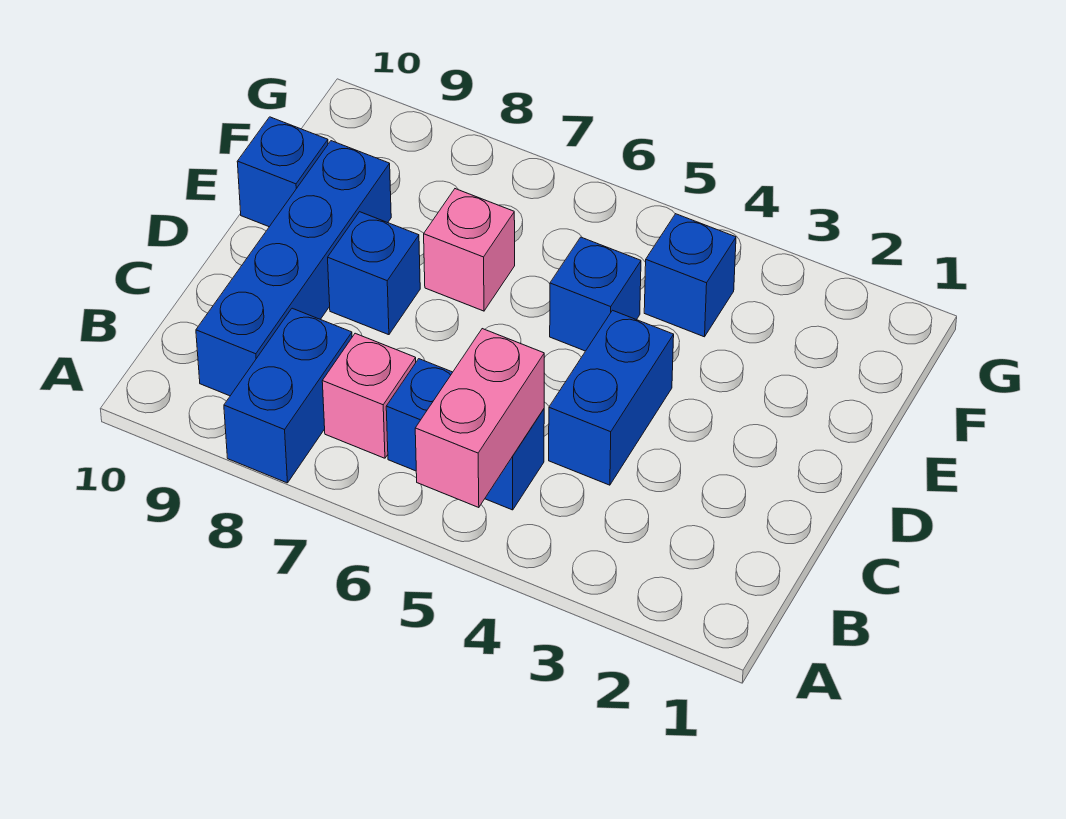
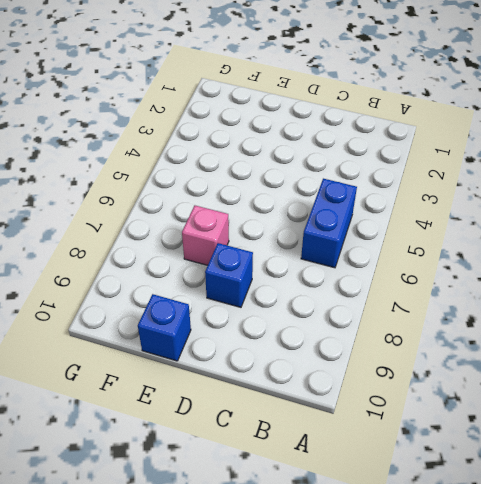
none -> blue 1x2 brick [224,308,352,483]
none -> pink 1x1 brick [322,333,416,458]

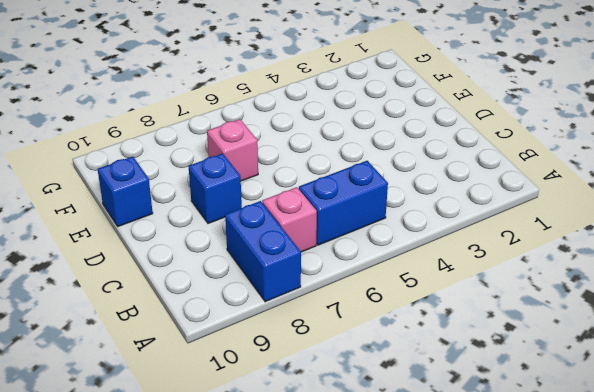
none -> blue 1x4 brick [196,141,391,396]
none -> blue 1x2 brick [549,310,674,485]

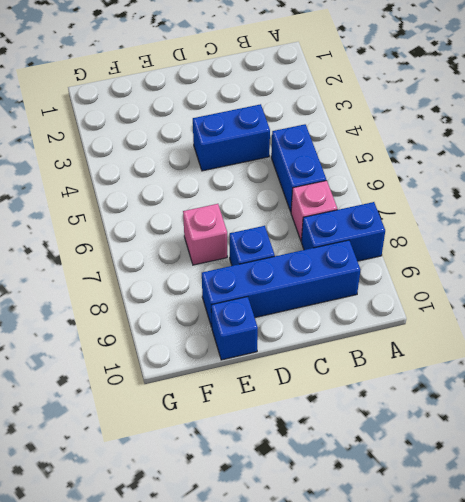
none -> blue 1x1 brick [550,237,641,351]
none -> blue 1x1 brick [644,214,736,337]

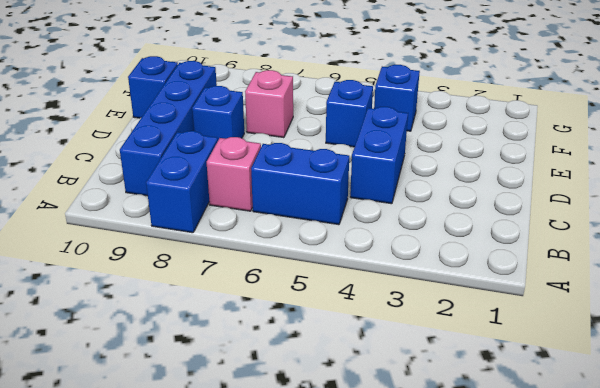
none -> pink 1x2 brick [415,329,544,508]

